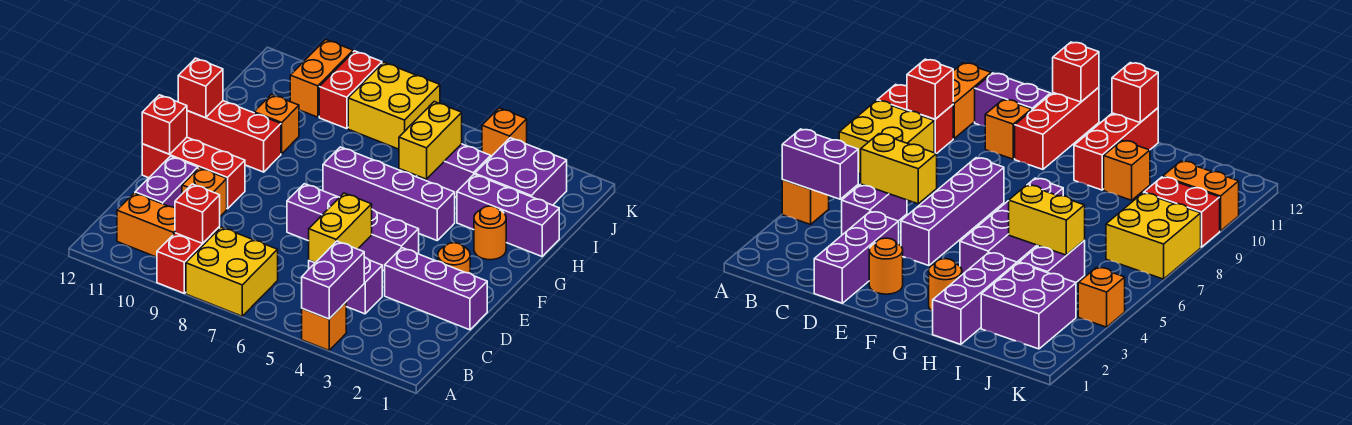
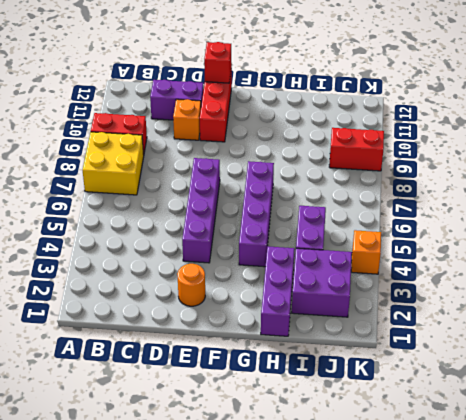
none -> orange 1x1 brick [302,302,346,350]
none -> orange 1x2 brick [117,193,175,257]
none -> purple 1x2 brick [309,257,382,314]

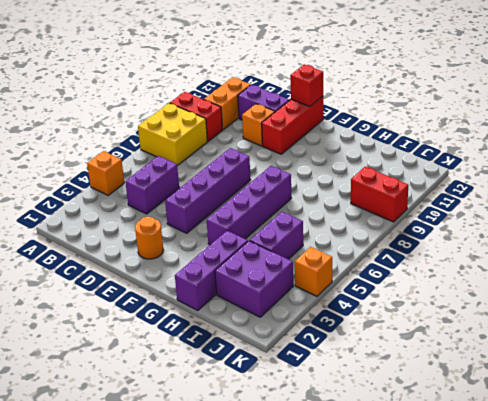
none -> purple 1x3 brick [385,248,487,330]
none -> orange 1x1 round brick [474,206,506,260]
none -> red 1x3 brick [187,101,281,172]

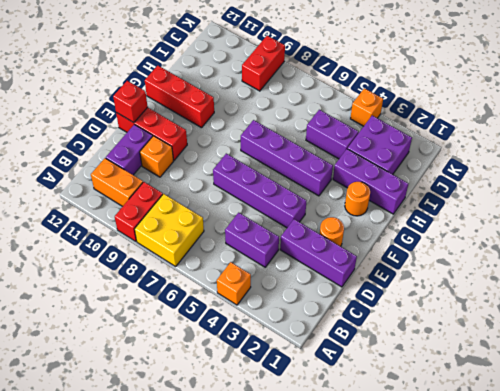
none -> orange 1x1 brick [254,94,299,154]
none -> yellow 2x2 brick [348,62,440,149]
none -> orange 1x2 brick [290,39,353,117]

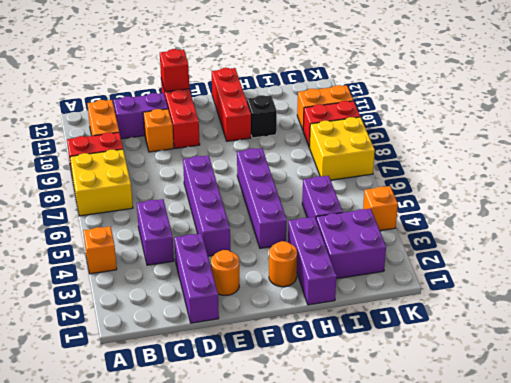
black 1x1 brick [247,95,277,138] -> orange 1x1 brick [254,94,299,154]
none -> purple 1x2 brick [302,241,364,319]
none -> red 1x1 brick [175,184,220,243]
none -> yellow 1x2 brick [309,193,372,263]

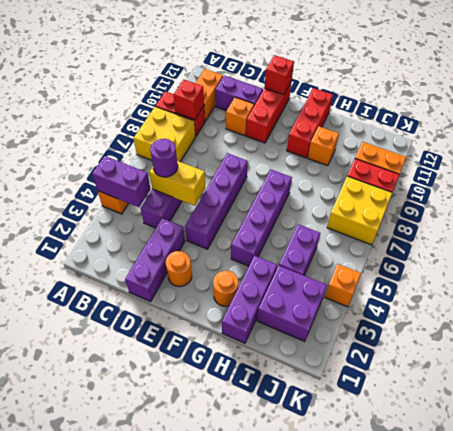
purple 1x1 round brick [150,139,178,177] -> none
none -> red 1x1 brick [178,58,223,118]
none -> yellow 1x2 brick [399,102,462,179]

